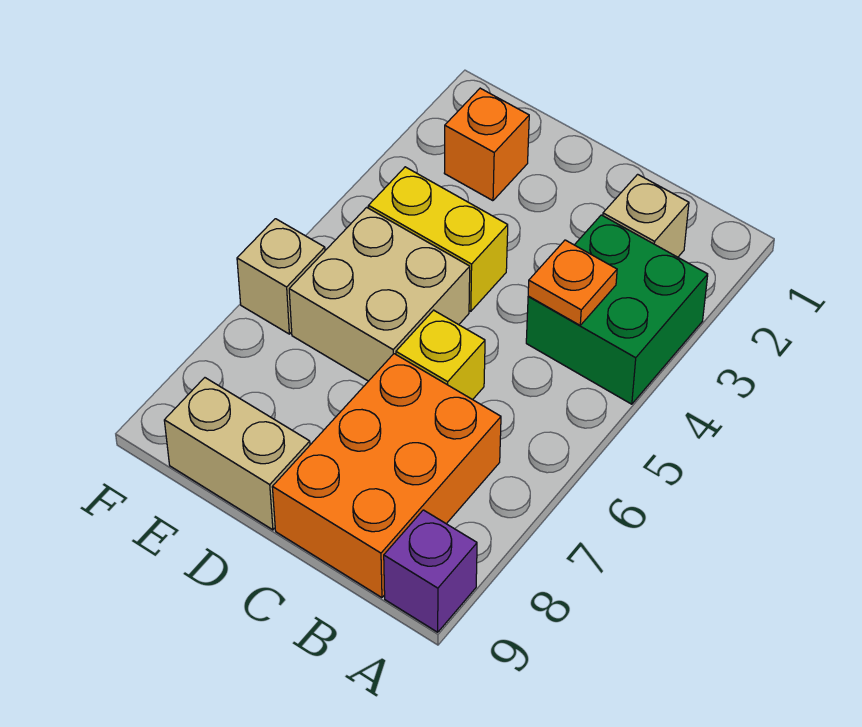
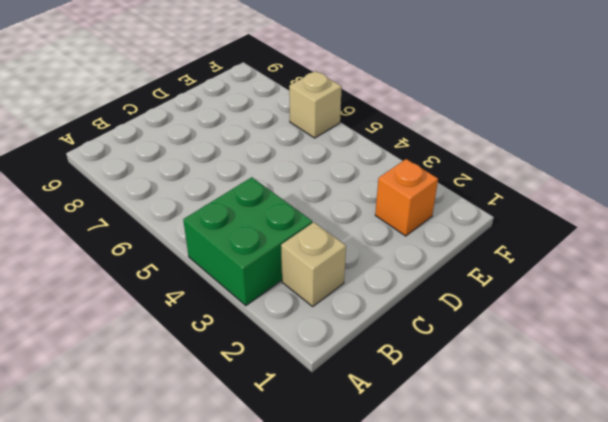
none -> purple 1x1 brick [384,510,477,632]
none -> orange 2x3 brick [272,354,501,598]

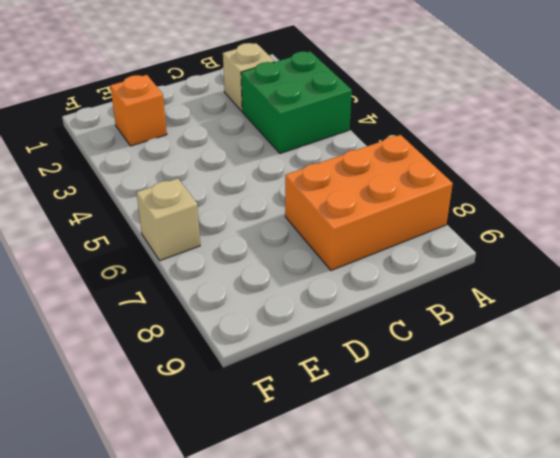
orange 2x3 brick [285,135,453,271] -> orange 2x3 brick turned to [272,354,501,598]
none -> purple 1x1 brick [384,510,477,632]
none -> yellow 1x1 brick [396,310,485,400]

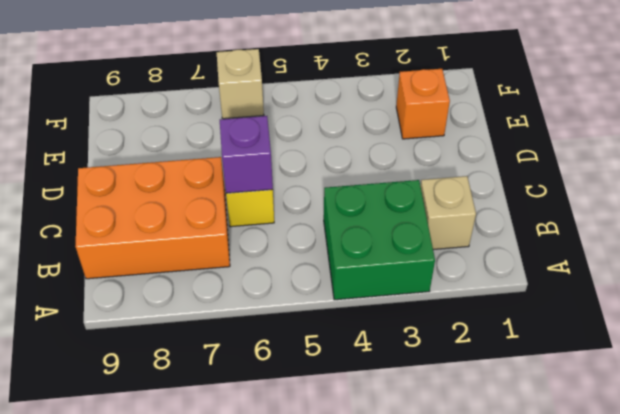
purple 1x1 brick [220,116,273,193] -> purple 1x1 brick moved to [384,510,477,632]
none -> yellow 1x2 brick [368,167,508,311]
none -> tan 2x2 brick [289,207,470,381]

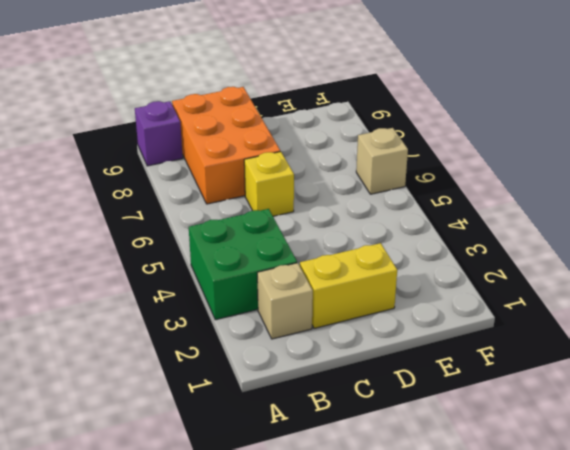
yellow 1x2 brick [300,243,397,328] -> yellow 1x2 brick moved to [368,167,508,311]
none -> tan 2x2 brick [289,207,470,381]
none -> tan 1x2 brick [164,378,310,530]

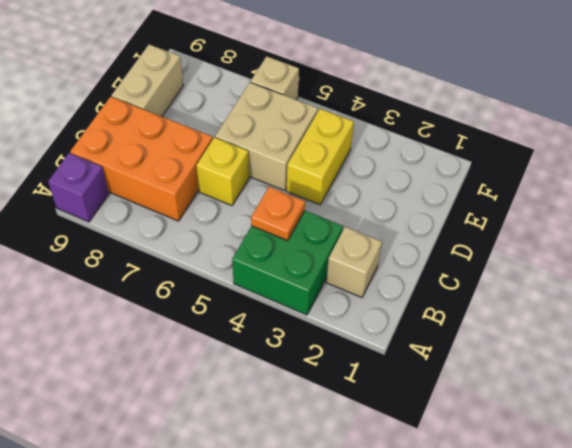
none -> orange 1x1 brick [444,88,529,201]

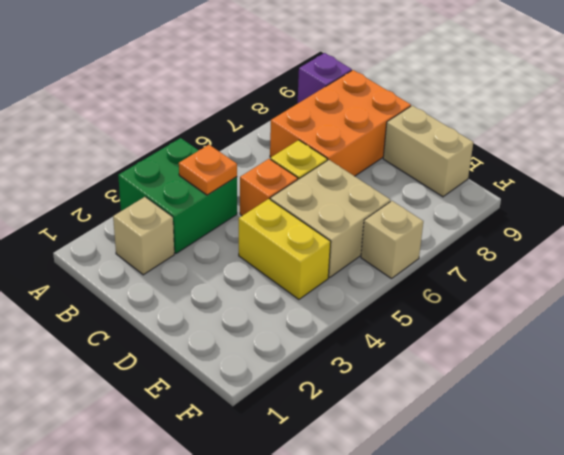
orange 1x1 brick [240,159,298,216] -> orange 1x1 brick moved to [444,88,529,201]

